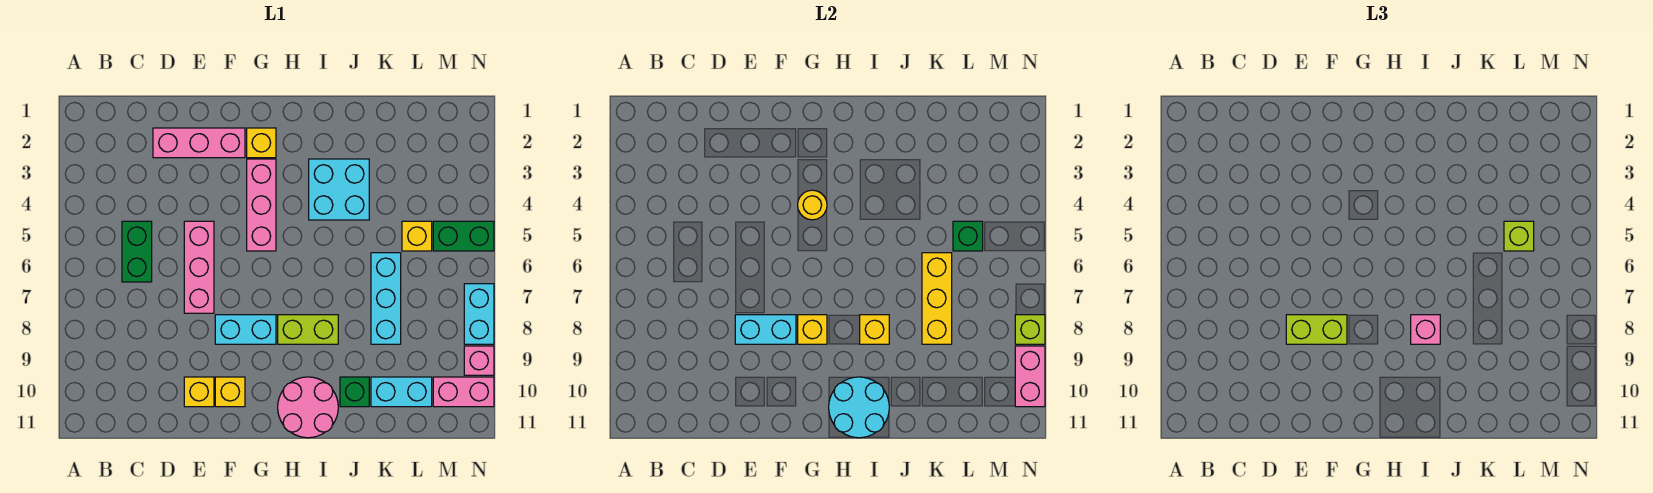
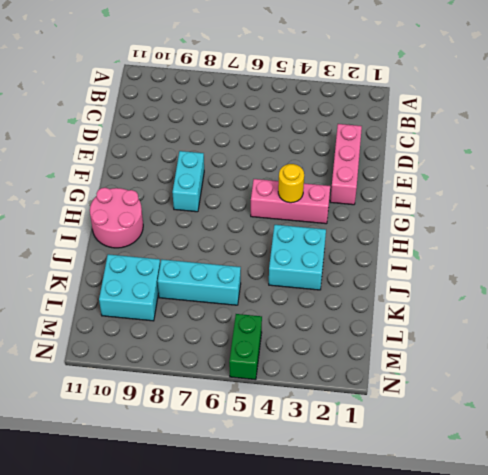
cyan 2x2 brick [99,254,160,321] -> cyan 1x2 brick [371,377,432,407]
none -> green 1x2 brick [122,221,152,282]
none -> pink 1x3 brick [184,221,214,313]
none -> yellow 1x1 brick [184,377,214,407]
none -> yellow 1x1 brick [215,377,245,407]

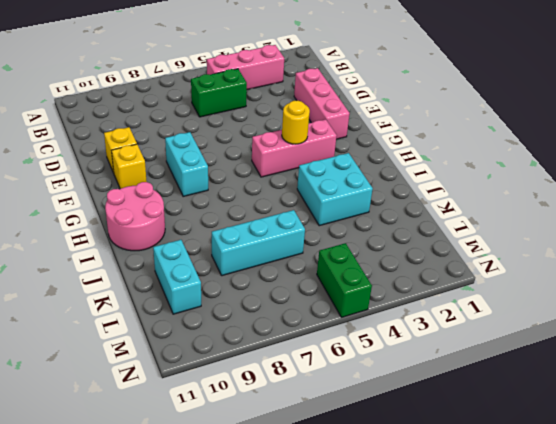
pink 1x3 brick [207,45,284,90] -> pink 1x3 brick moved to [184,221,214,313]
none -> yellow 1x1 brick [247,128,276,158]
none -> lime 1x2 brick [278,315,338,344]
none -> green 1x1 brick [340,377,369,407]
none -> yellow 1x1 brick [402,221,432,251]

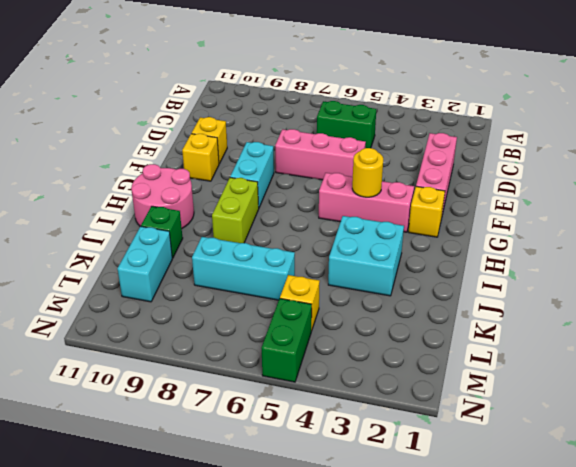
none -> pink 1x2 brick [433,377,494,407]
none -> cyan 1x2 brick [464,284,494,344]
none -> pink 1x1 brick [464,346,494,375]
none -> cyan 1x2 brick [735,315,796,344]

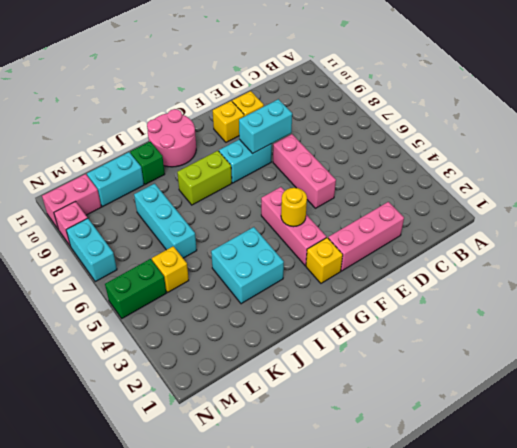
none -> green 1x2 brick [122,221,152,282]
none -> yellow 1x1 brick [798,315,827,344]
none -> cyan 2x2 round brick [829,377,889,438]
none -> yellow 1x1 brick [860,315,889,344]

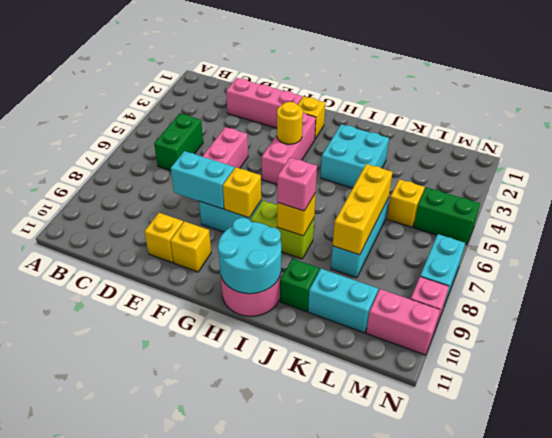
none -> green 1x1 brick [953,221,983,251]
none -> lime 1x1 brick [1015,315,1045,344]
none -> pink 1x2 brick [1015,346,1045,407]
none -> lime 1x2 brick [1286,315,1347,344]

